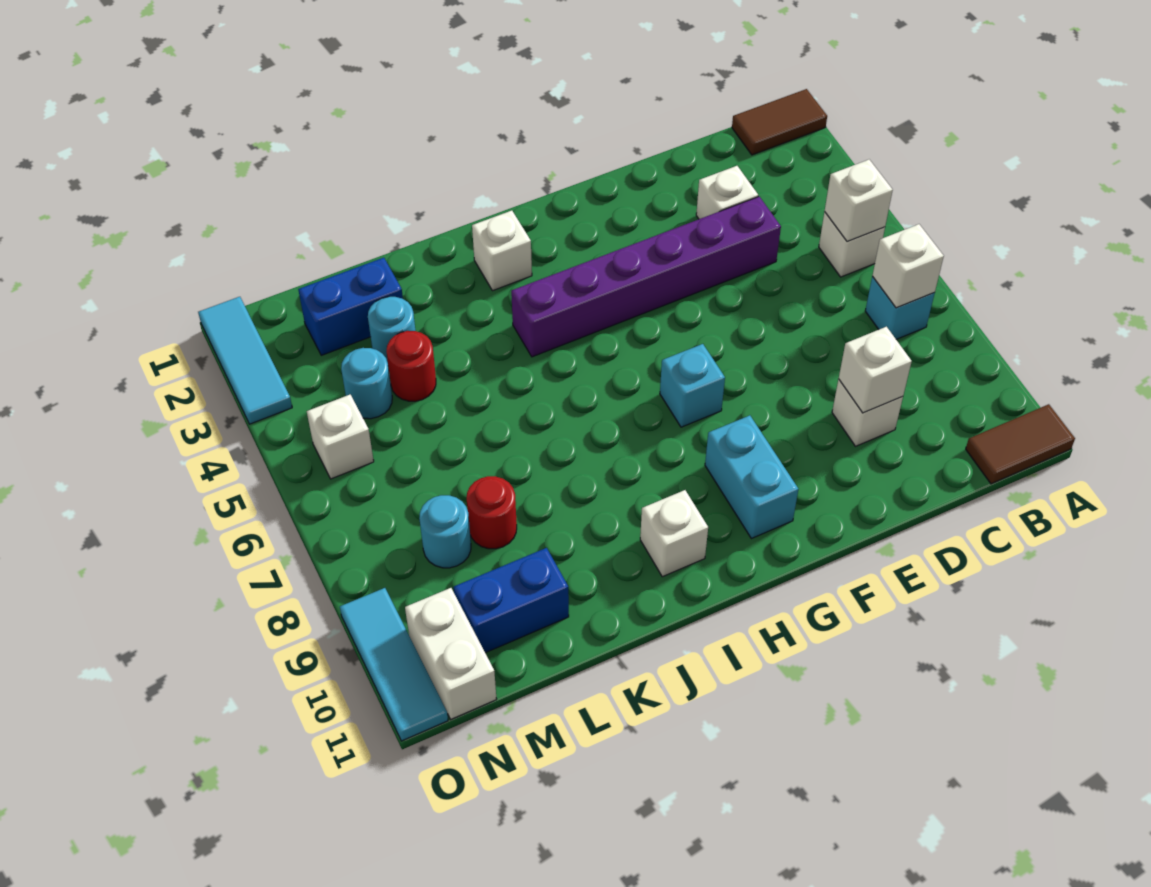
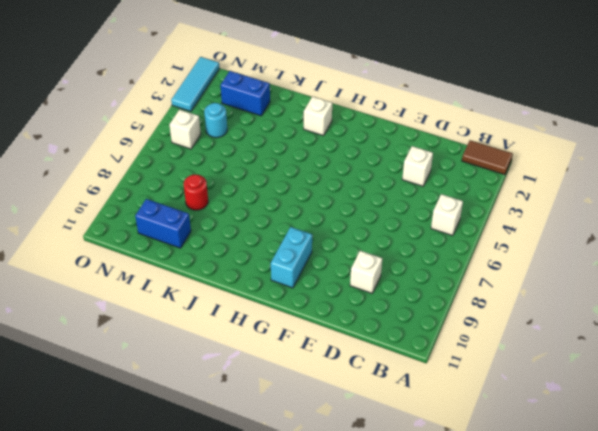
none -> brown 1x2 tile [966,404,1075,484]
none -> cyan 1x1 brick [865,277,935,339]
none -> purple 1x6 brick [511,197,781,357]

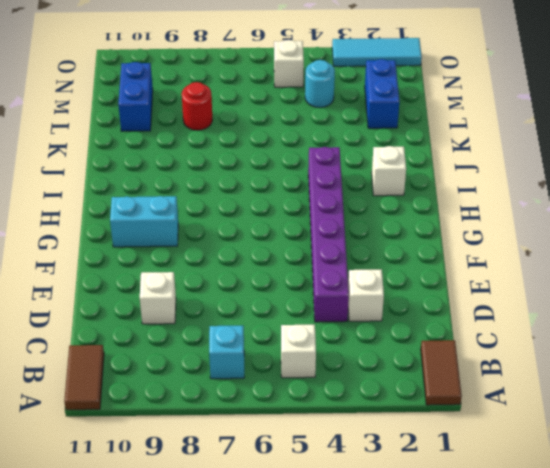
none -> cyan 1x1 brick [660,344,725,427]
none -> white 1x1 brick [640,490,708,577]
none -> cyan 1x1 round brick [368,297,415,363]

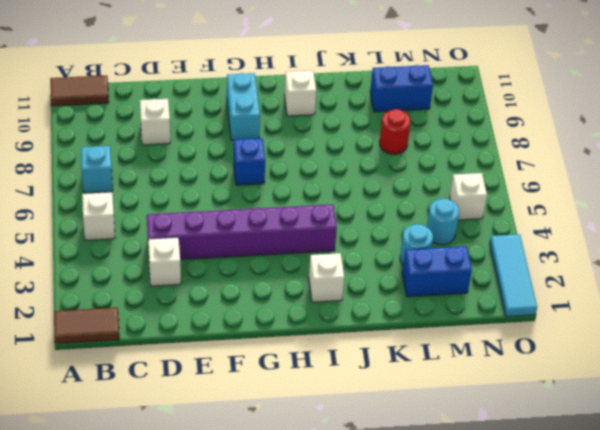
blue 1x1 brick [234,138,265,185] -> cyan 1x1 brick [660,344,725,427]
none -> red 1x1 round brick [386,331,436,401]
none -> cyan 1x1 round brick [419,495,471,568]
none -> white 1x2 brick [405,588,497,719]

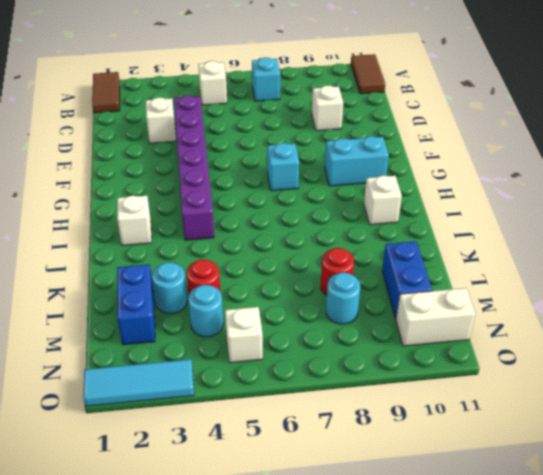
none -> cyan 1x3 tile [340,588,448,741]
none -> white 1x1 brick [825,160,893,242]
none -> white 1x1 brick [872,224,944,308]

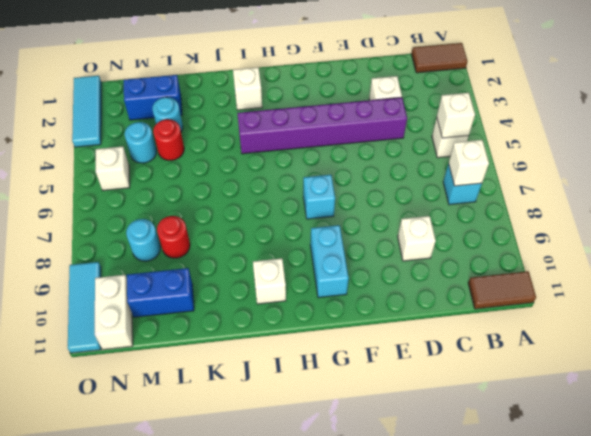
none -> white 1x1 brick [839,327,912,413]

